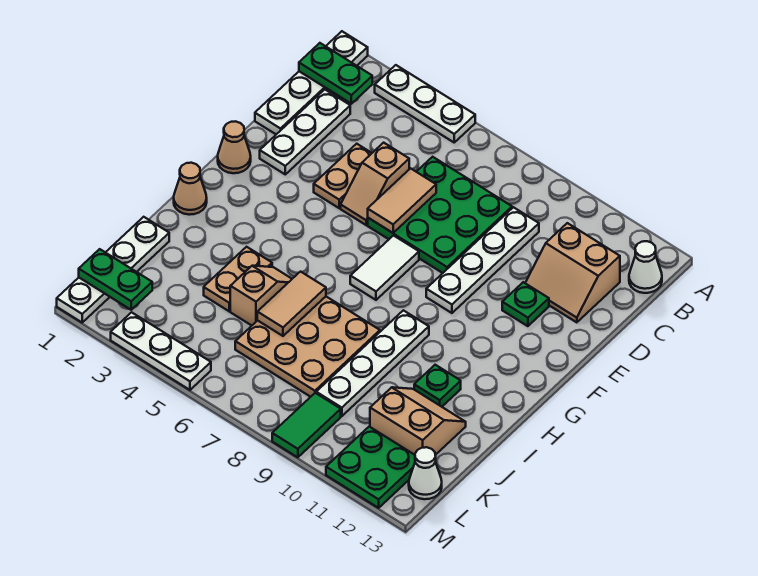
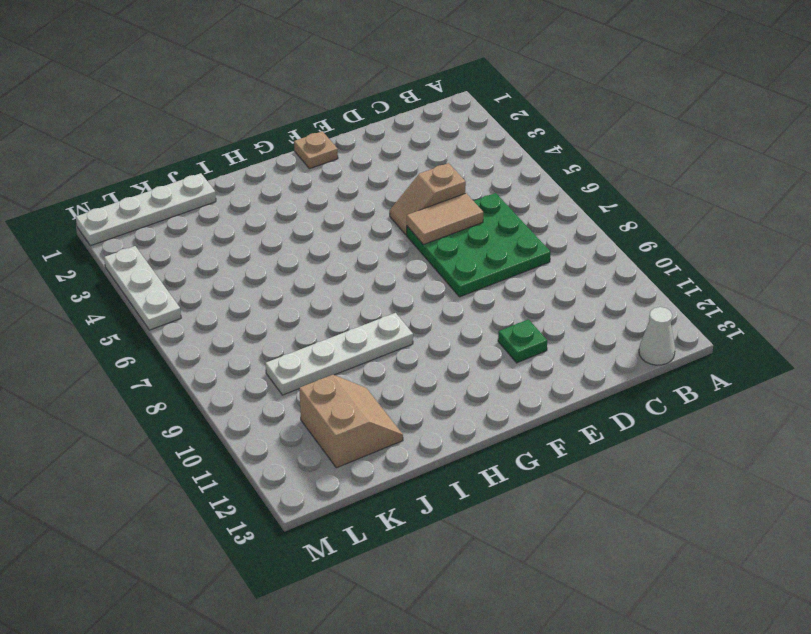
tan 1x1 plate [294,131,338,169] -> tan 1x1 cone [218,121,251,173]
none -> white 1x4 plate [255,31,368,134]
none -> white 1x3 plate [375,65,475,142]
none -> white 1x3 plate [260,89,350,174]

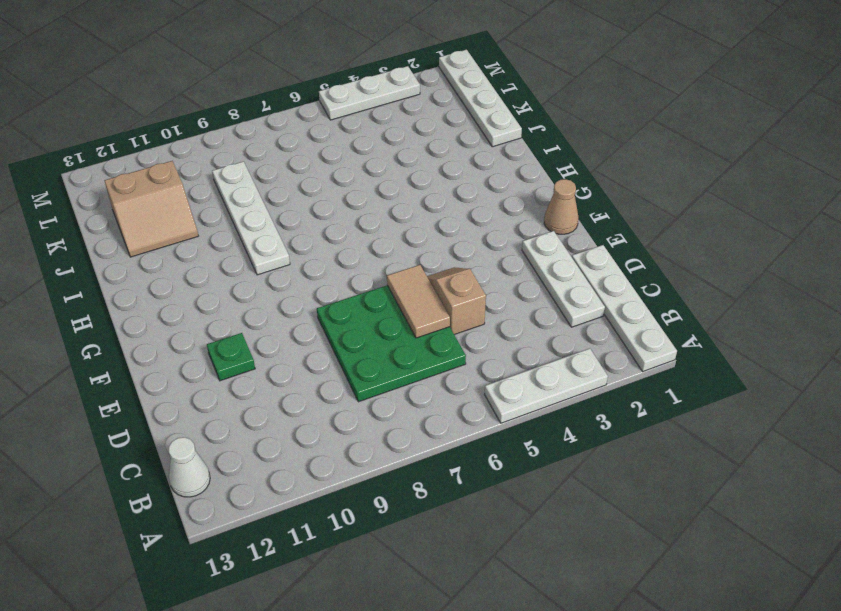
none -> white 1x4 plate [426,207,539,313]
none -> tan 2x2 slope [525,223,620,322]
none -> tan 1x2 plate [314,144,372,208]

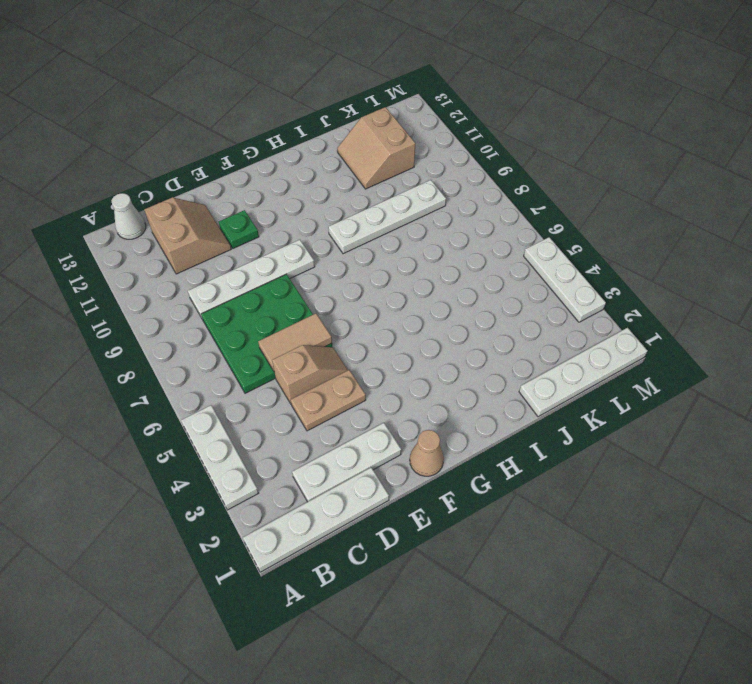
none -> white 1x2 tile [350,236,419,300]
none -> tan 1x1 cone [174,163,207,215]
none -> tan 1x2 plate [204,247,272,311]

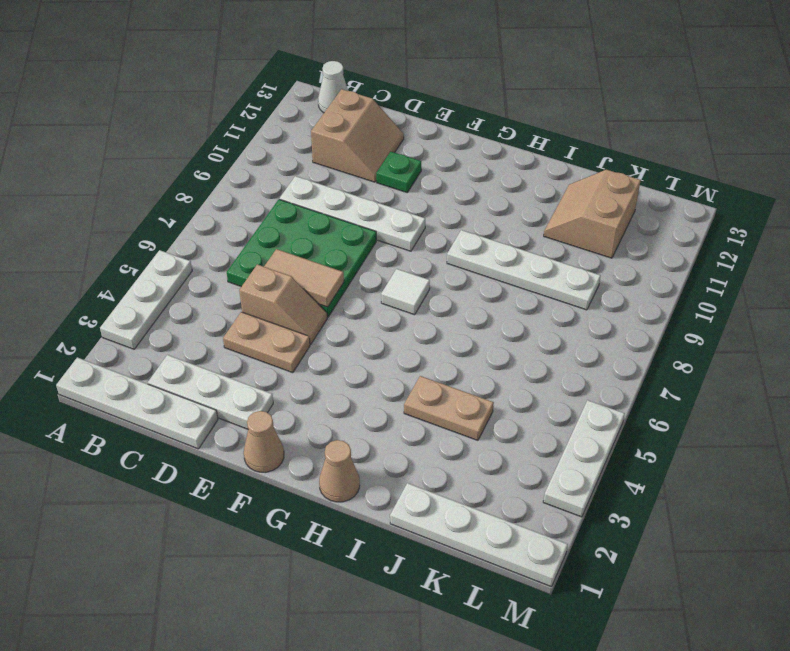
white 1x1 tile [381,269,430,315] -> white 1x2 tile [350,236,419,300]
none -> tan 1x2 slope [230,266,292,326]
none -> tan 3x3 plate [235,297,380,397]
none -> green 1x1 plate [414,365,461,407]

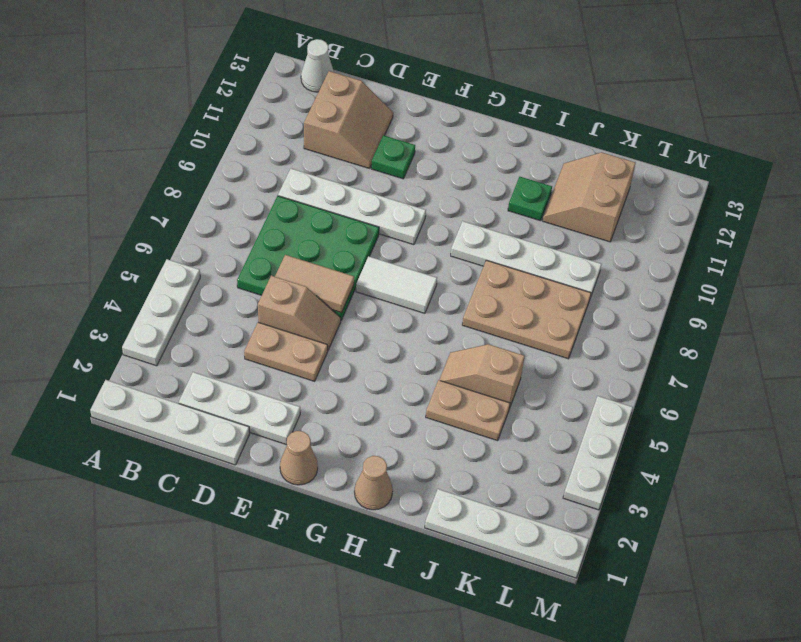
tan 2x3 plate [462,260,591,359] -> tan 3x3 plate [235,297,380,397]
none -> green 1x2 tile [272,393,341,457]
none -> green 2x2 plate [326,427,415,508]
none -> white 1x1 cone [409,447,442,499]

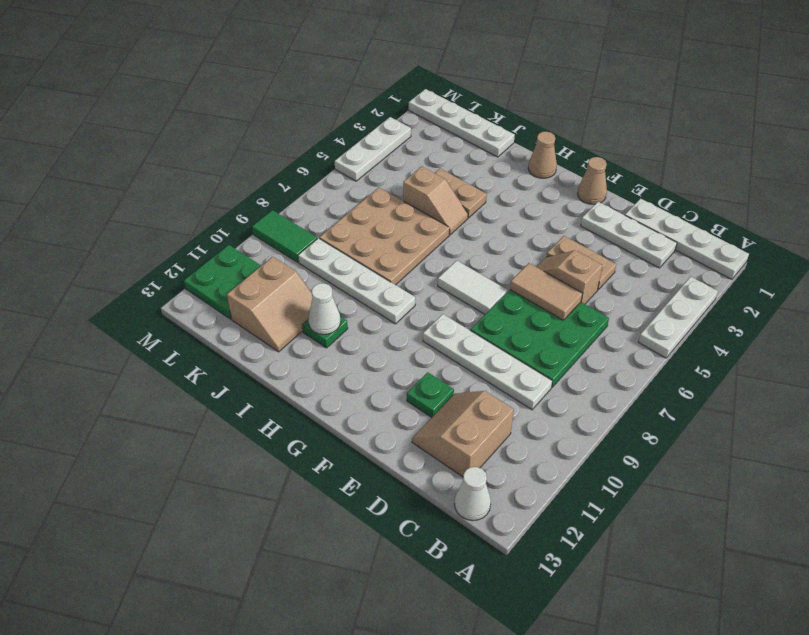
white 1x1 cone [308,283,341,335] -> white 1x1 cone moved to [409,447,442,499]
none -> green 1x2 plate [299,43,372,104]
none -> tan 1x2 tile [257,272,326,336]
none -> green 1x2 plate [79,249,152,310]

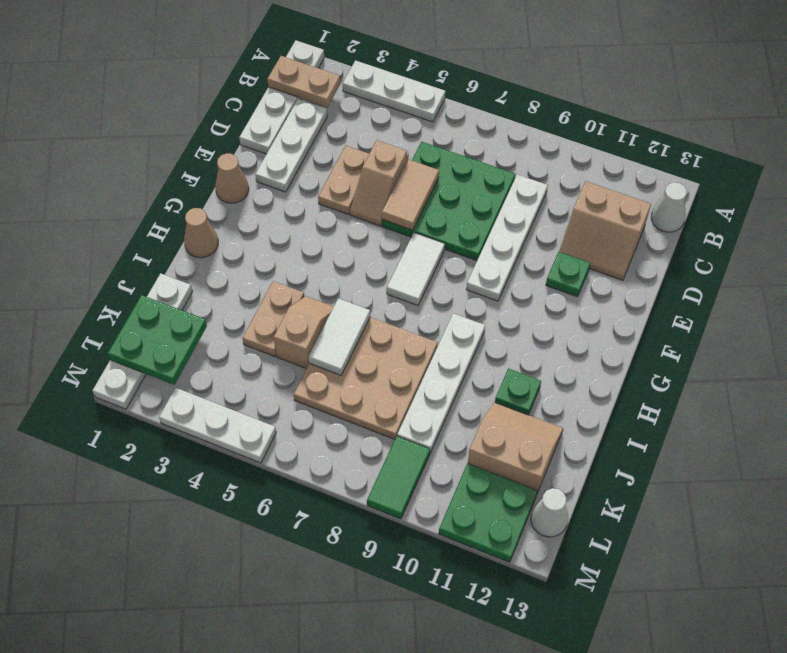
tan 1x2 plate [267,56,340,107] -> green 1x2 plate [299,43,372,104]
white 1x2 tile [308,298,370,375] -> tan 1x2 tile [257,272,326,336]
green 2x2 plate [108,295,207,385] -> green 1x2 plate [79,249,152,310]

